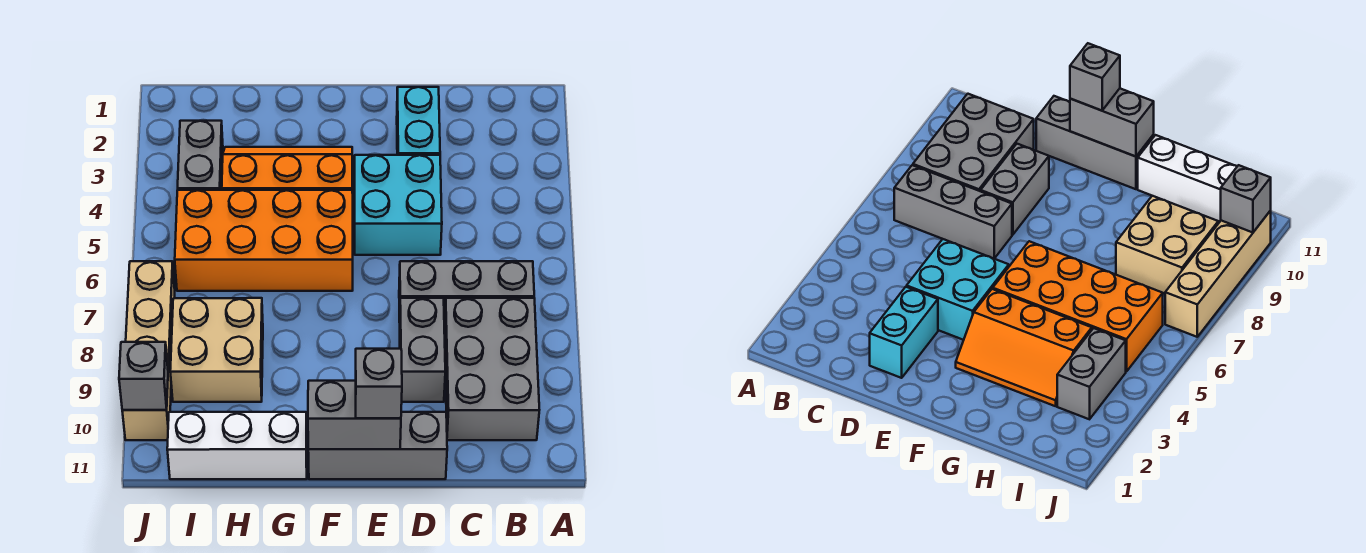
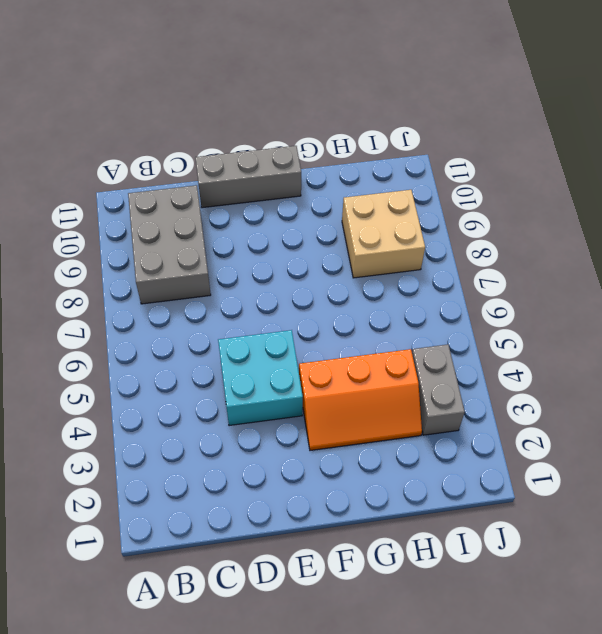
none -> grey 1x3 brick [399,261,534,326]
none -> cyan 1x2 brick [397,87,440,155]
none -> grey 1x2 brick [400,298,445,402]

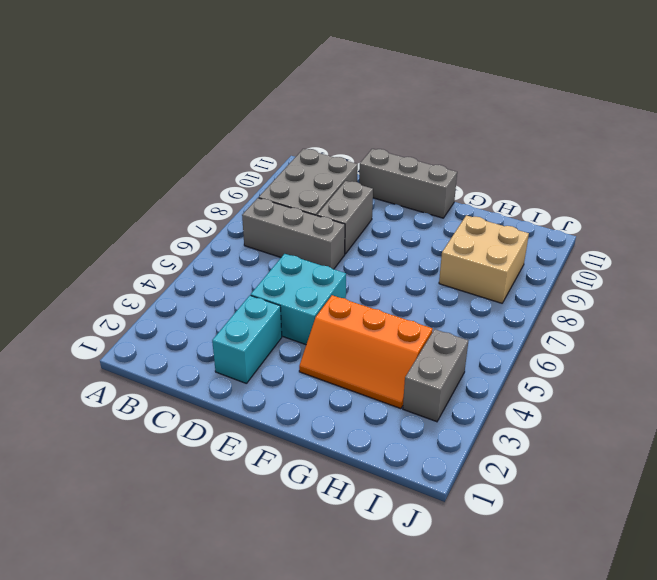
none -> orange 2x4 brick [175,190,353,291]
none -> white 1x3 brick [167,412,307,479]
none -> tan 1x4 brick [122,261,175,440]

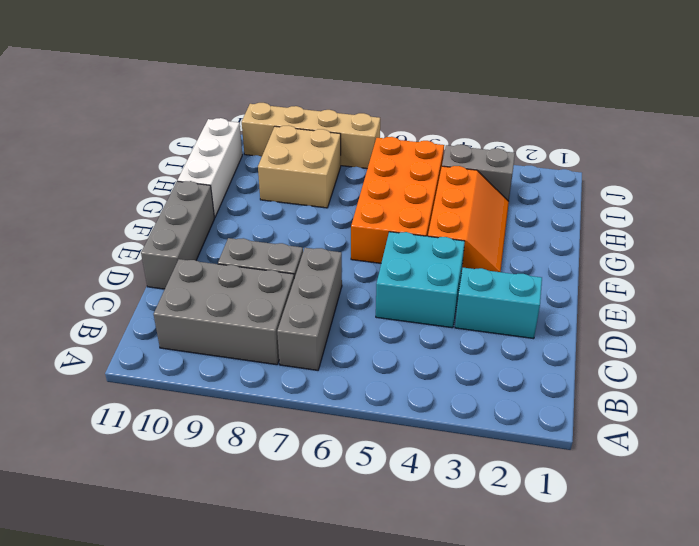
none -> grey 1x2 brick [308,380,401,449]
none -> grey 1x1 brick [119,342,168,410]
none -> grey 1x1 brick [356,349,402,418]

